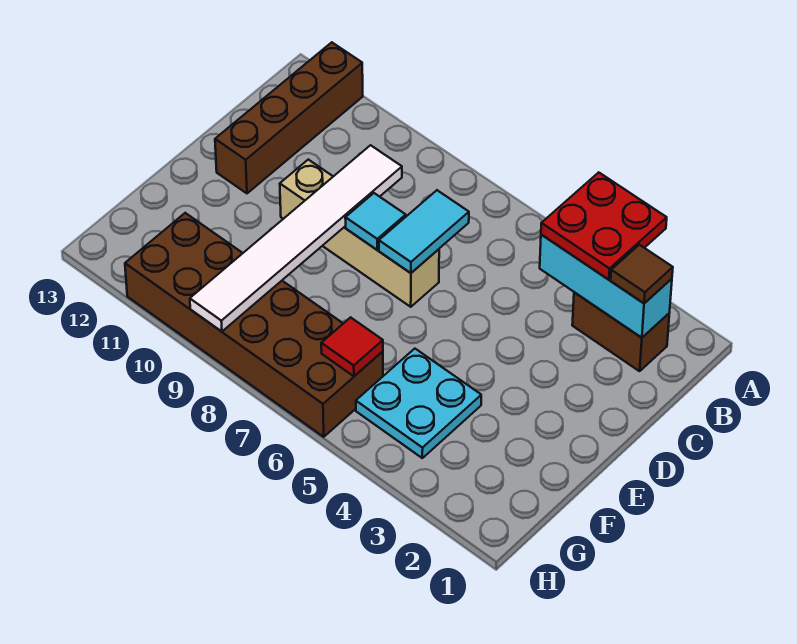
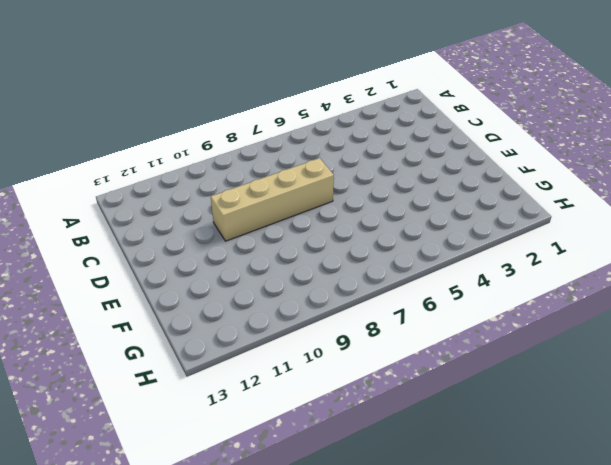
none -> brown 1x4 brick [215,42,363,193]
none -> brown 1x2 brick [572,292,669,371]
none -> cyan 2x2 plate [356,349,481,458]

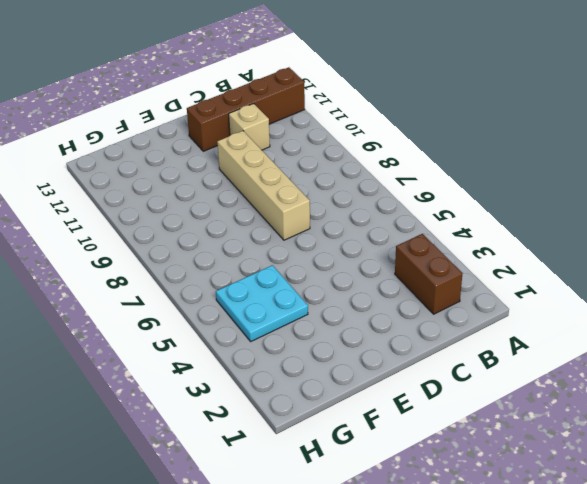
tan 1x1 brick [229,104,270,150] -> none
none -> brown 2x6 brick [125,213,383,437]
none -> cyan 1x3 brick [540,235,672,338]
none -> cyan 1x2 tile [379,190,469,273]

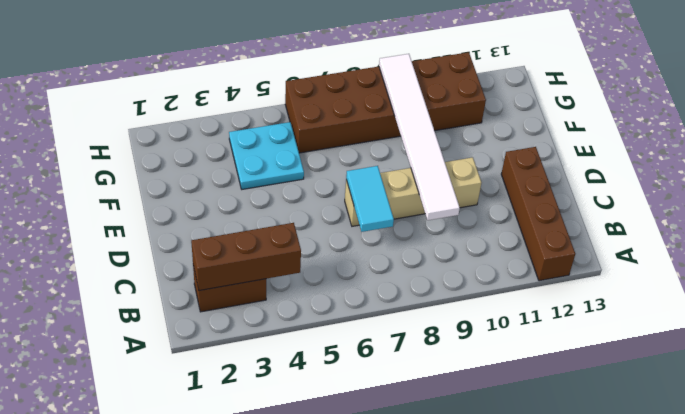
brown 1x3 brick [191,223,301,291] -> cyan 1x3 brick [540,235,672,338]
none -> cyan 1x1 tile [345,193,406,250]
none -> red 1x1 tile [321,317,383,376]
none -> red 2x2 plate [541,172,667,280]

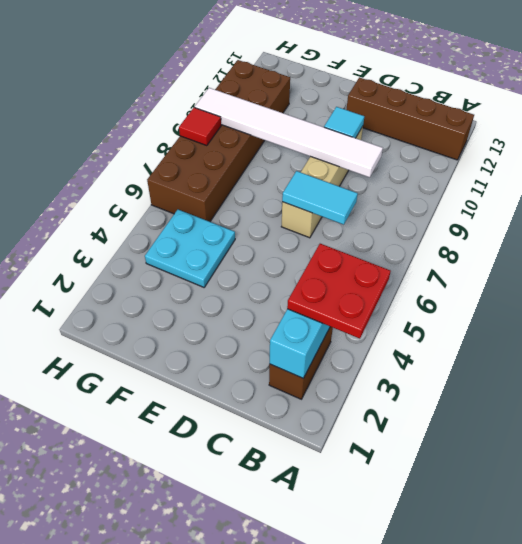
cyan 1x1 tile [324,107,364,138] -> cyan 1x1 tile moved to [345,193,406,250]
red 1x1 tile [179,107,221,146] -> red 1x1 tile moved to [321,317,383,376]
none -> brown 1x1 tile [611,245,673,303]

